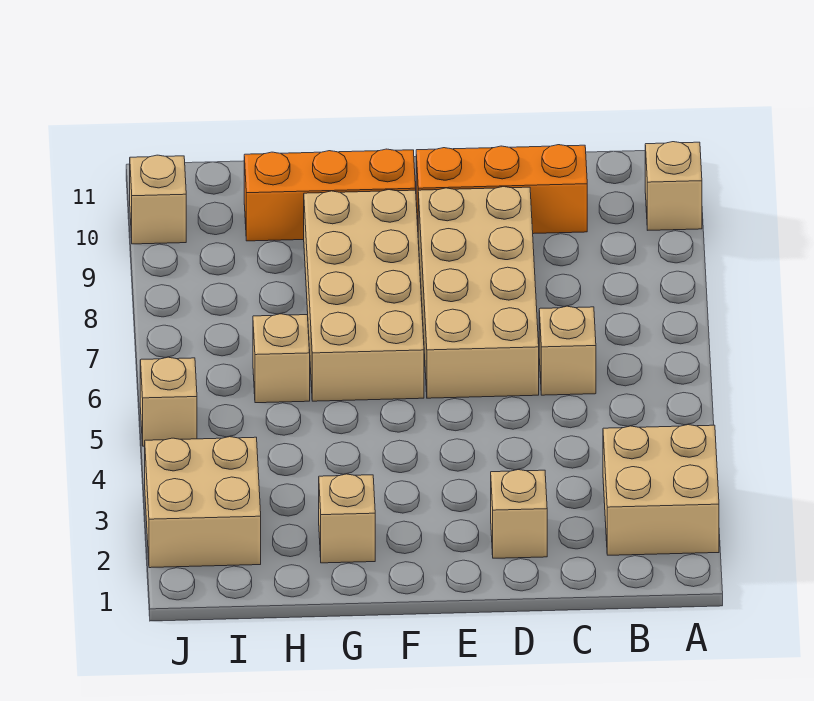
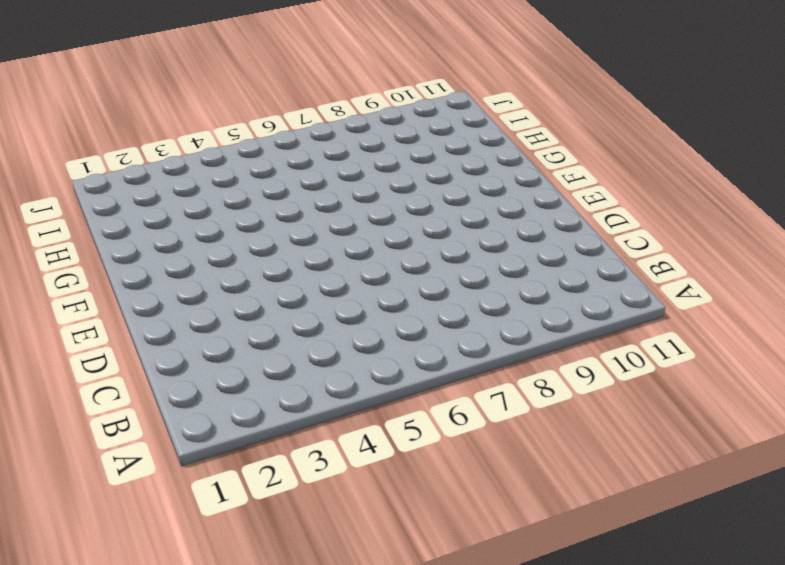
none -> tan 2x2 brick [603,425,719,555]
none -> tan 1x1 brick [645,142,702,230]
none -> tan 1x1 brick [539,306,596,395]

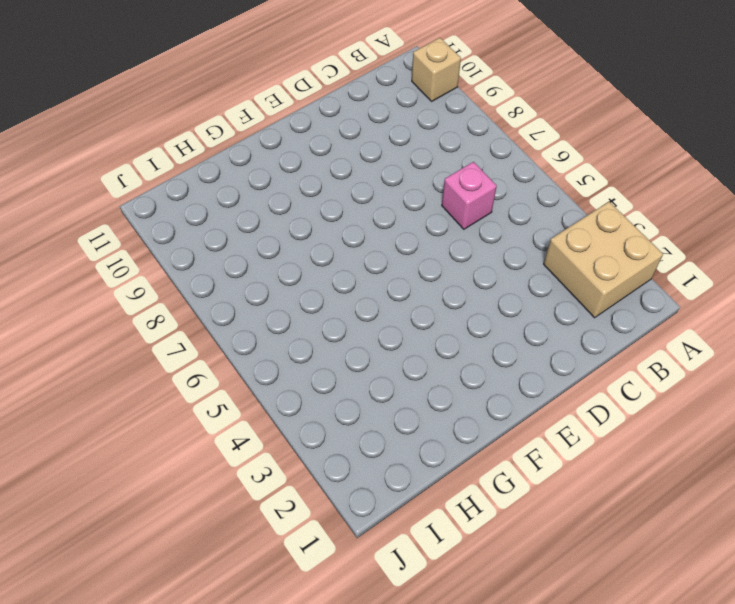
pink 1x1 brick [442,162,497,229] -> tan 1x1 brick [539,306,596,395]
none -> orange 1x3 brick [416,145,587,234]
none -> tan 1x1 brick [491,470,547,558]
none -> tan 2x4 brick [418,187,539,398]

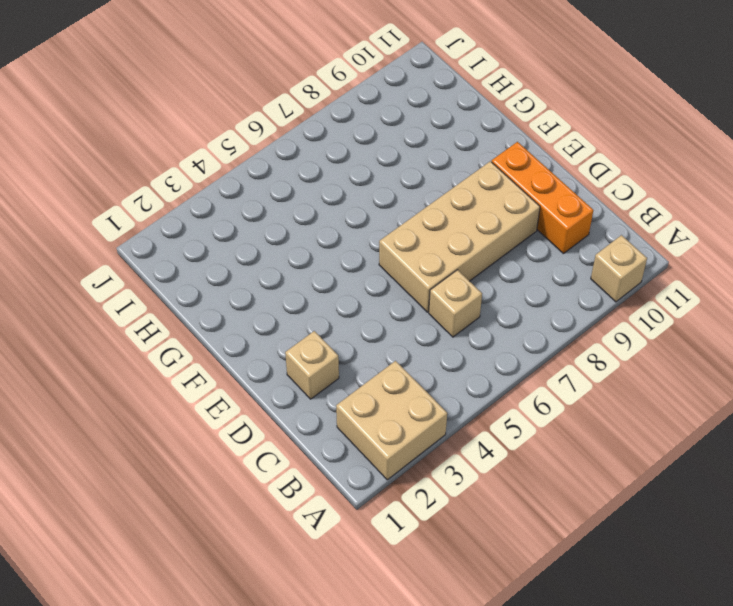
none -> tan 2x4 brick [304,190,424,401]
none -> orange 1x3 brick [244,149,416,241]
none -> tan 1x1 brick [319,474,375,563]

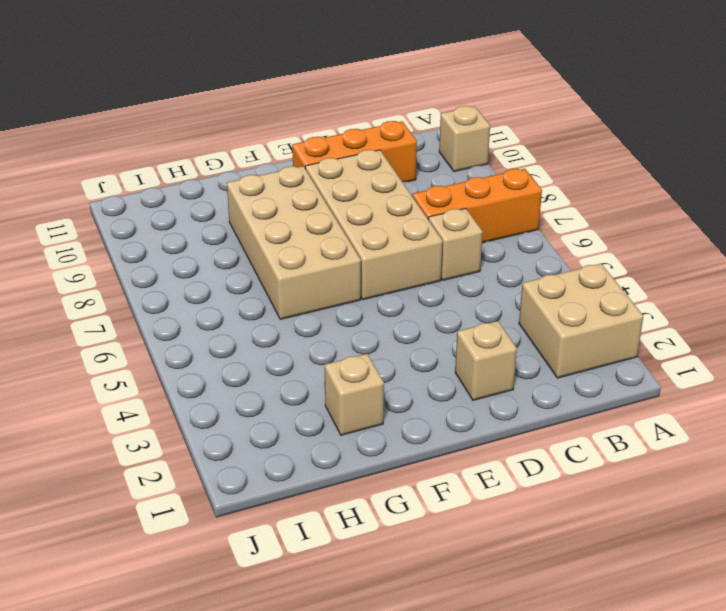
orange 1x3 brick [412,169,542,243] -> orange 1x3 brick moved to [244,149,416,241]
none -> tan 1x1 brick [253,314,310,403]
none -> tan 2x2 brick [145,437,261,568]
none -> tan 1x1 brick [140,357,197,446]

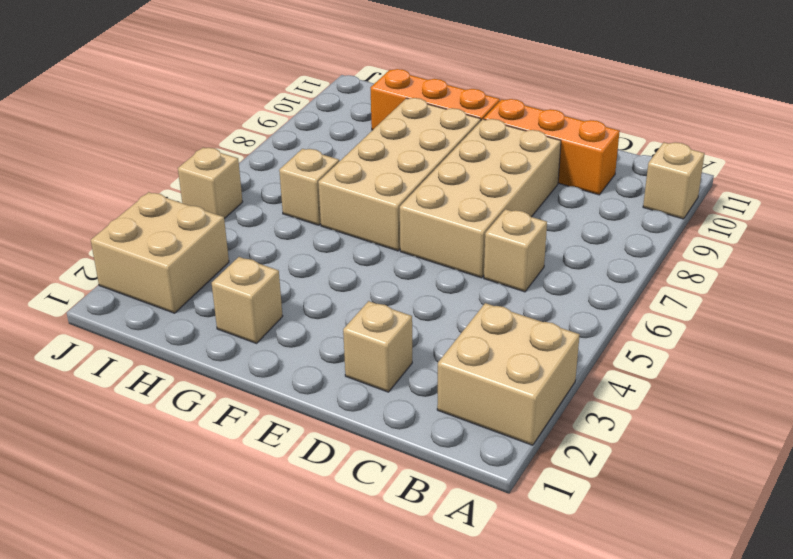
none -> tan 1x1 brick [130,155,186,244]

